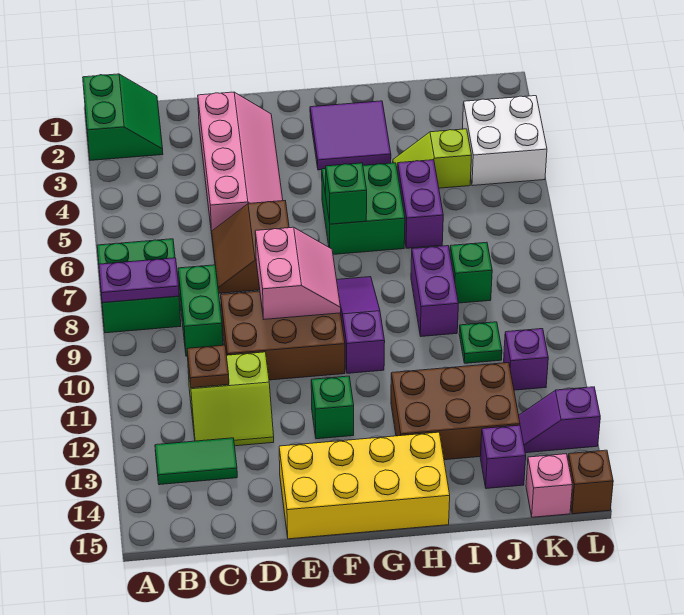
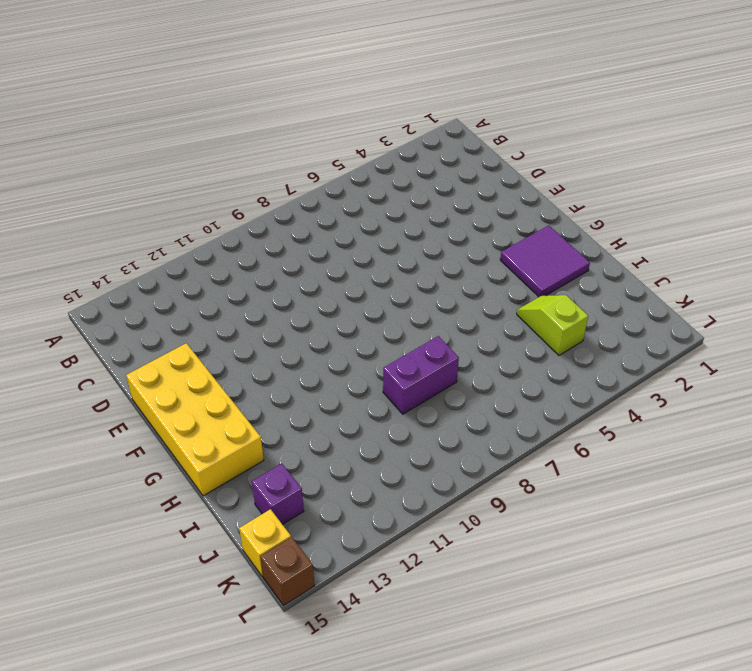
yellow 1x1 brick [239,509,291,577] -> pink 1x1 brick [526,454,572,517]
none -> green 2x2 slope [83,74,163,160]
none -> green 2x2 brick [97,239,181,333]
none -> green 1x2 tile [155,438,237,485]

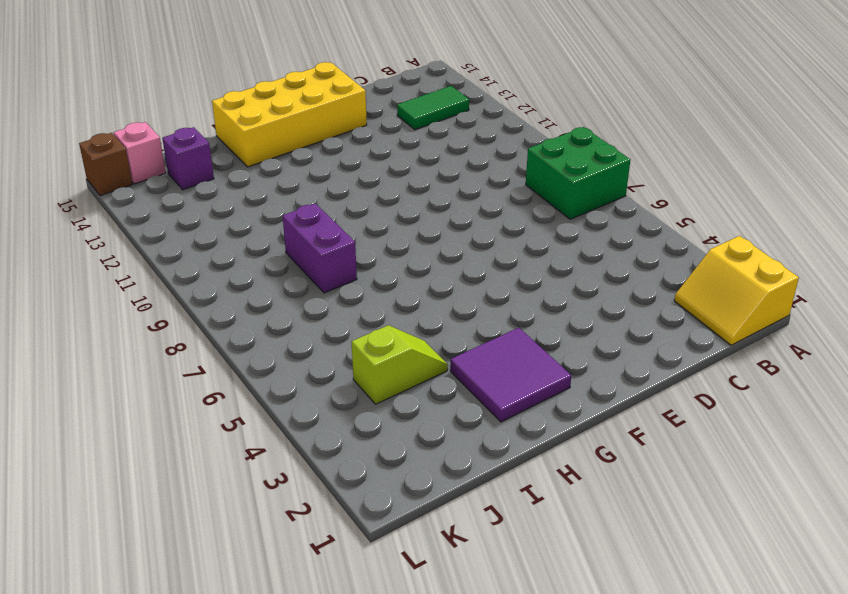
yellow 2x2 slope [674,236,799,345] -> green 2x2 slope [83,74,163,160]
none -> green 1x2 brick [178,265,223,356]
none -> lime 2x2 slope [188,352,274,446]
none -> pink 2x4 slope [198,92,283,234]

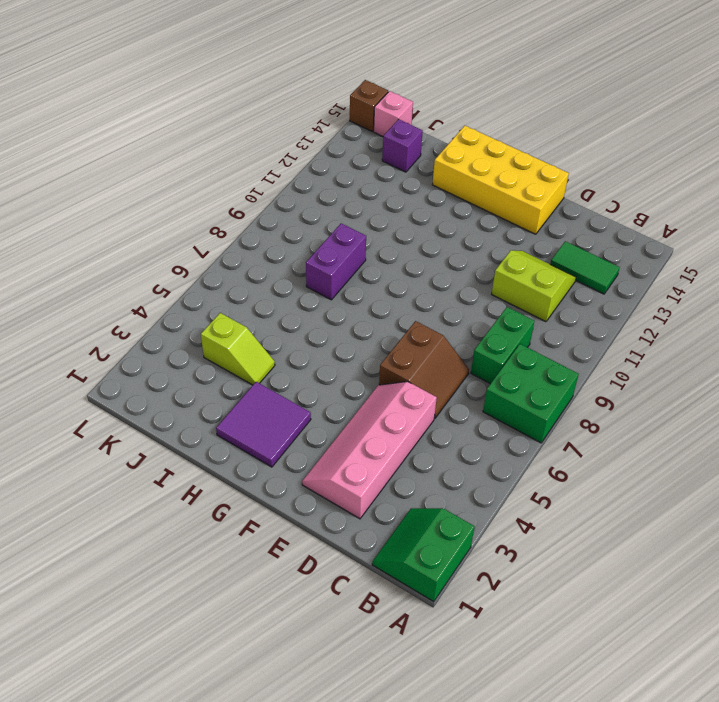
none -> brown 2x3 brick [221,291,345,380]
none -> green 1x1 brick [311,376,354,439]
none -> green 2x2 brick [322,163,405,254]

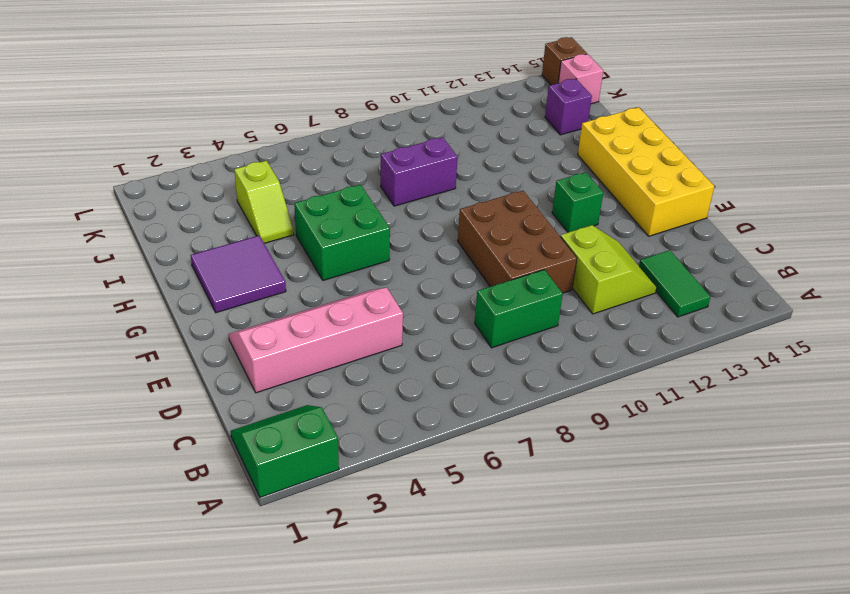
none -> green 2x2 brick [97,239,181,333]
none -> brown 2x2 slope [212,201,289,293]
none -> purple 1x3 slope [337,277,385,373]

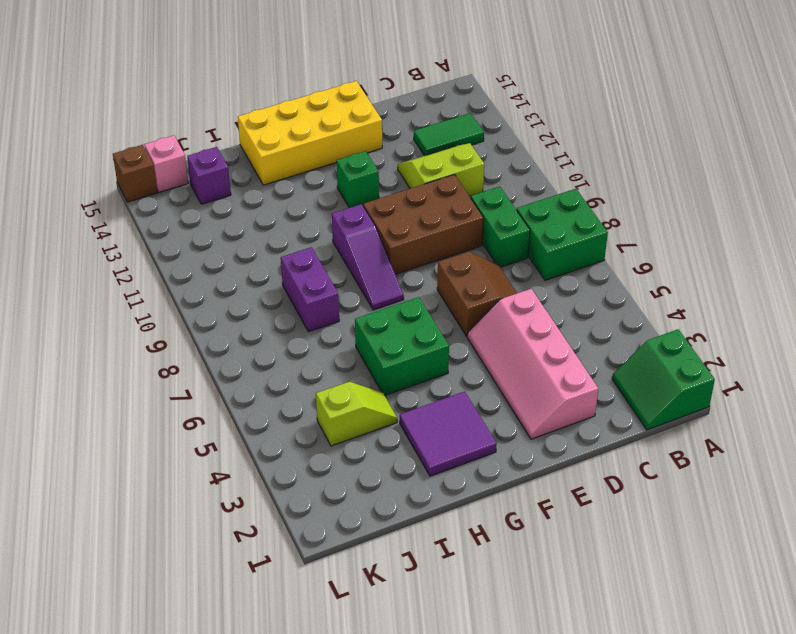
none -> brown 2x3 brick [391,363,520,460]
none -> purple 1x2 brick [398,160,443,248]
none -> green 1x1 brick [450,242,492,303]

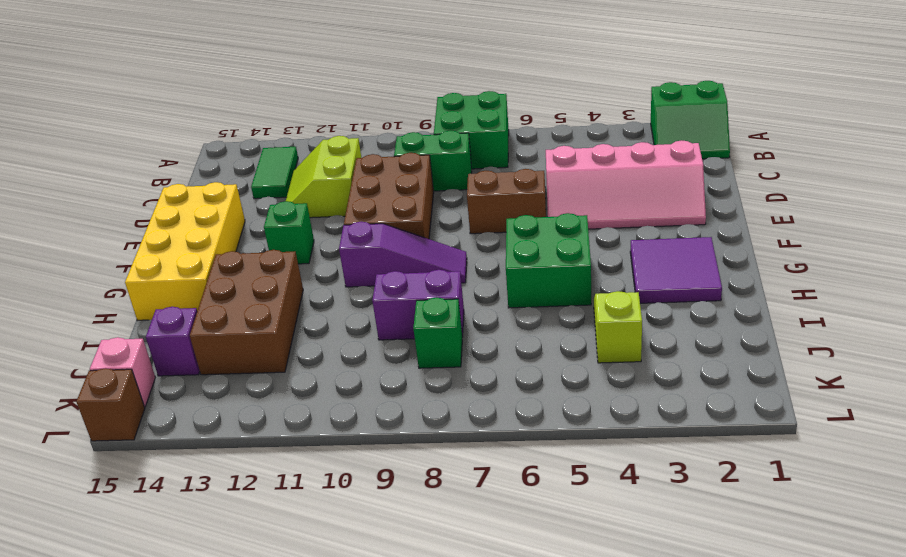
none -> purple 1x2 brick [398,160,443,248]
none -> green 1x1 plate [459,322,502,363]
none -> white 2x2 brick [463,96,547,186]

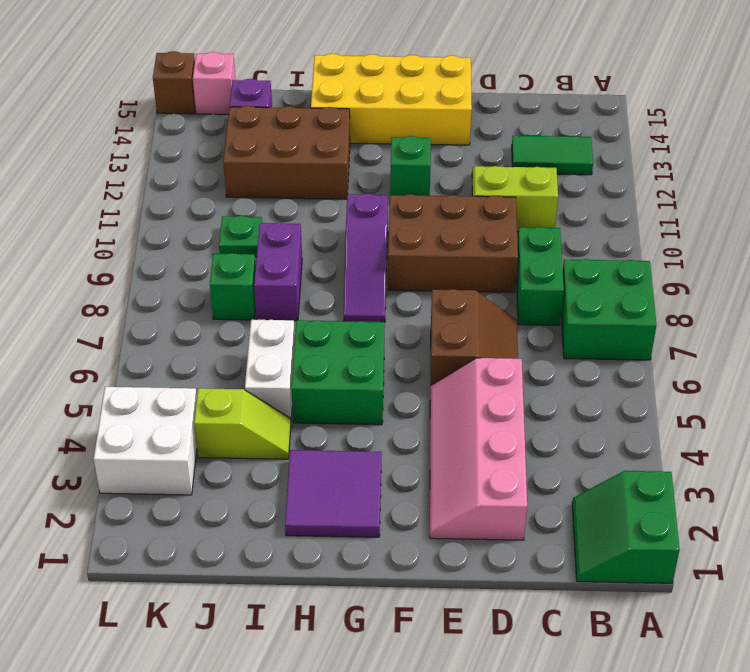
white 1x2 brick [245,319,295,418] -> purple 1x2 brick [398,160,443,248]
none -> purple 1x1 brick [504,329,548,390]
none -> purple 1x2 slope [519,387,600,453]
none -> purple 1x2 plate [99,258,179,303]

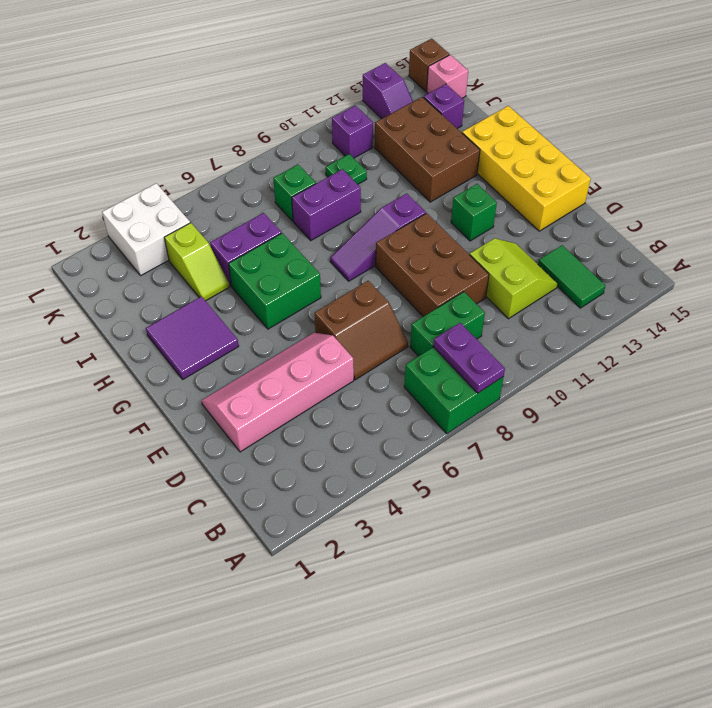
none -> green 2x2 slope [83,74,163,160]
none -> brown 1x1 plate [187,345,229,388]
none -> pink 2x2 slope [255,227,341,319]

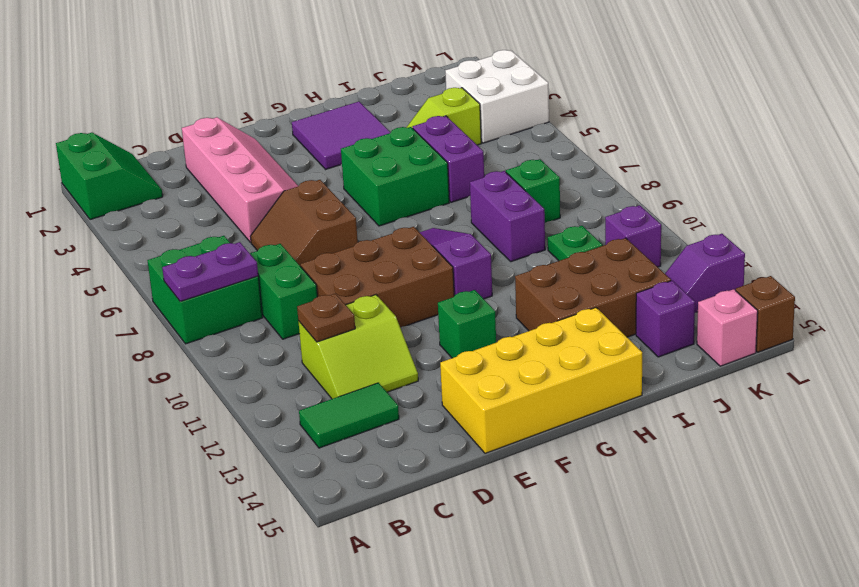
none -> pink 2x2 slope [255,227,341,319]
none -> green 1x1 brick [326,163,367,224]

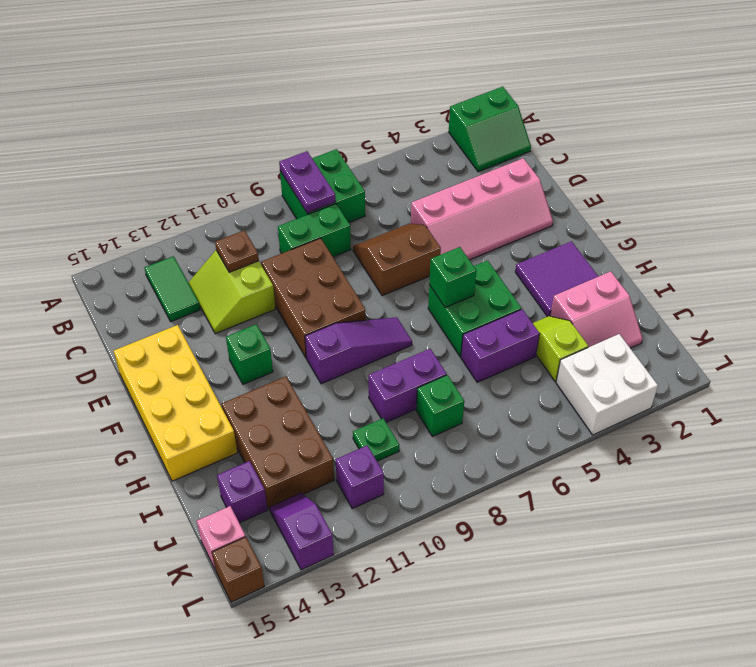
pink 2x2 slope [550,271,643,348] -> pink 2x2 slope moved to [255,227,341,319]

